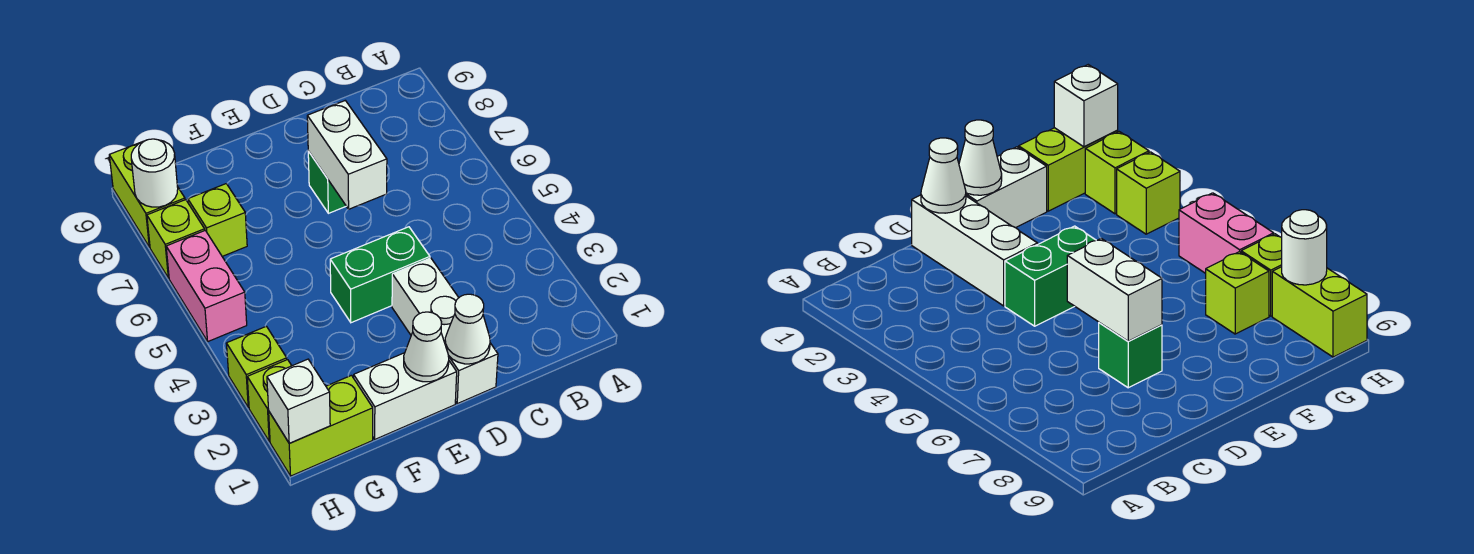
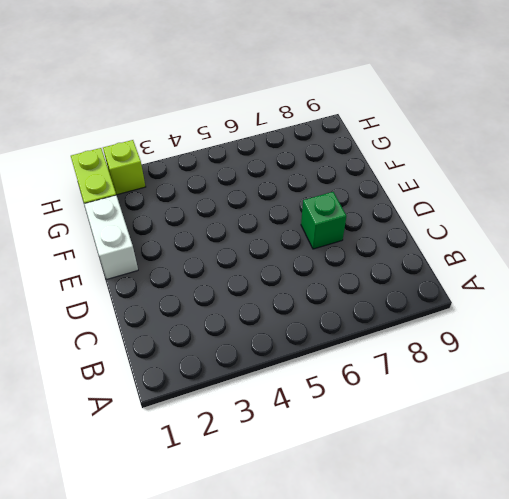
none -> white 1x3 brick [392,258,498,404]
none -> green 1x2 brick [330,227,430,323]
none -> lime 1x1 brick [188,184,247,256]

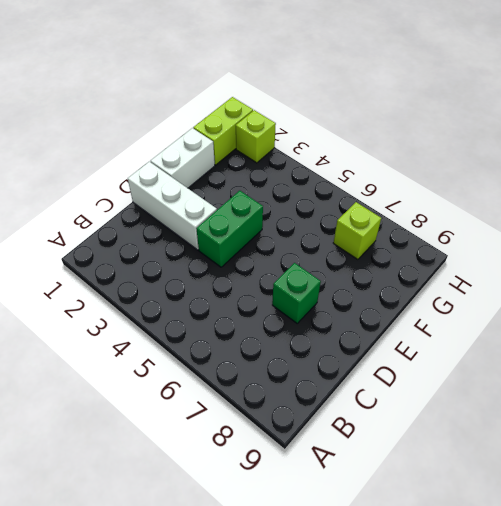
none -> lime 1x1 brick [226,326,287,408]
none -> pink 1x2 brick [166,231,247,341]
none -> lime 1x1 brick [147,200,205,278]

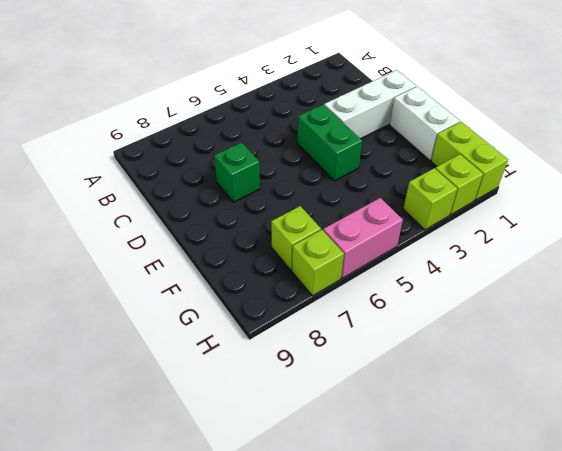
none -> lime 1x2 brick [109,142,185,247]
none -> white 1x1 cone [445,294,490,364]
none -> white 1x2 brick [307,101,387,209]

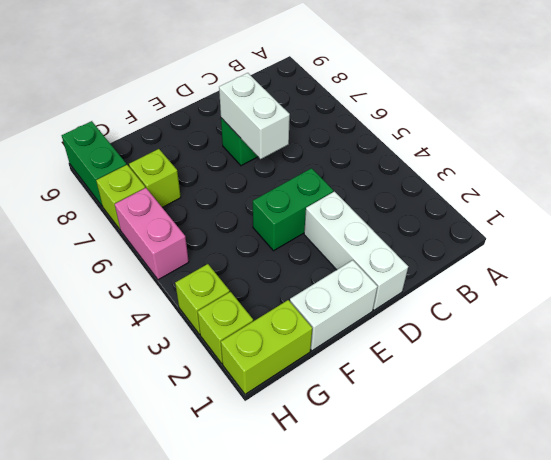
green 1x2 brick [62,121,127,206] -> lime 1x2 brick [109,142,185,247]
none -> white 1x1 cone [445,294,490,364]
none -> white 1x1 cone [404,312,449,382]
none -> white 1x1 brick [267,359,330,443]

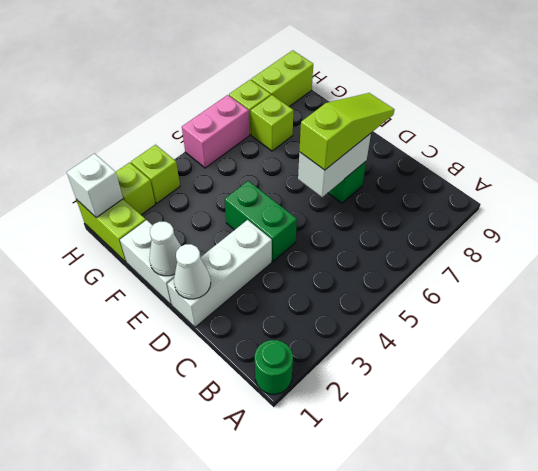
green 1x1 round brick [255,340,293,394] -> none
lime 1x3 slope [299,93,395,170] -> none
none -> white 1x1 round brick [131,139,178,207]

